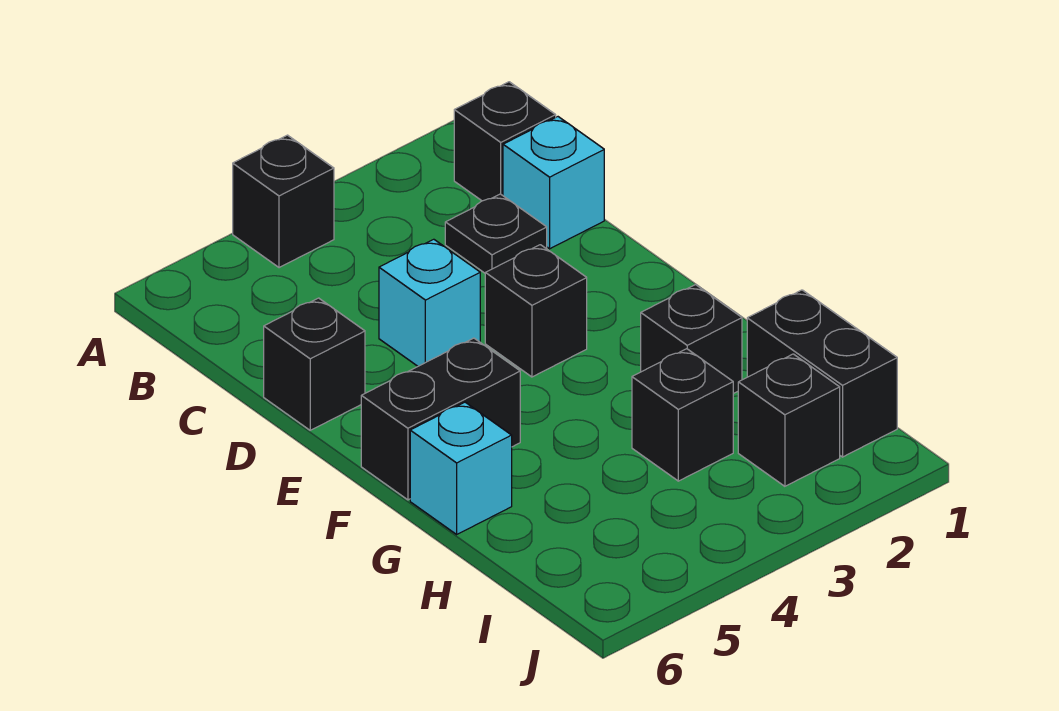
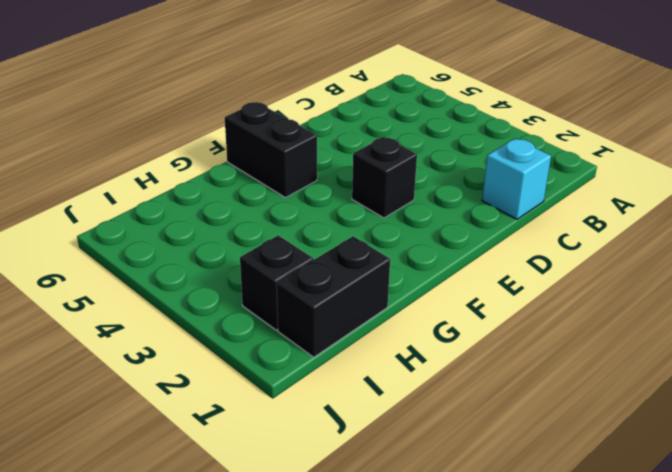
none -> black 1x1 brick [233,135,334,268]
none -> black 1x1 brick [454,82,556,201]
none -> black 1x1 plate [445,194,547,273]

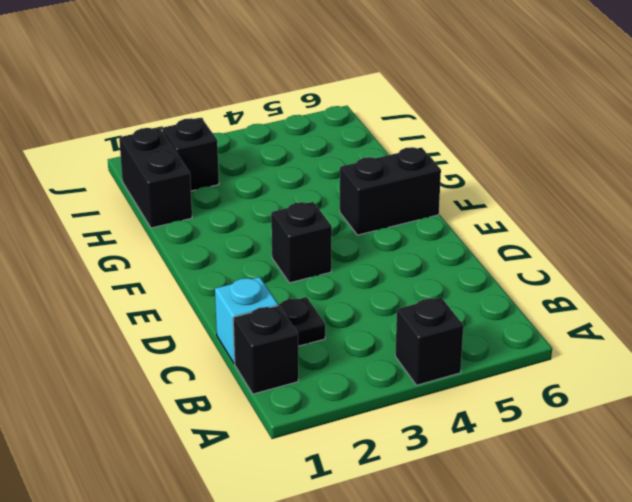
none -> cyan 1x1 brick [379,239,480,366]
none -> black 1x1 brick [264,298,365,430]
none -> black 1x1 brick [641,285,742,394]

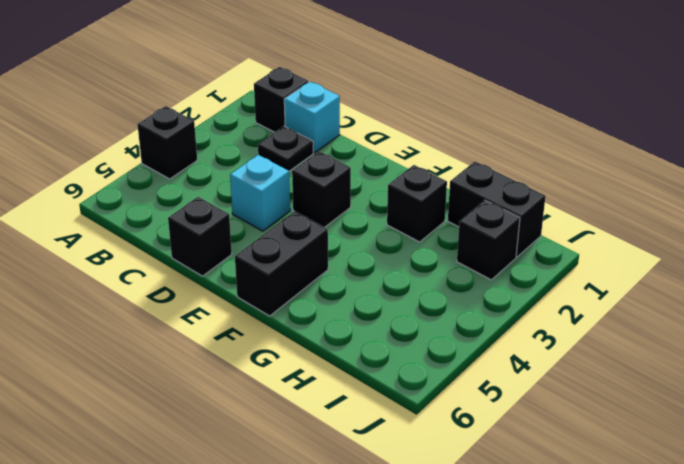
none -> cyan 1x1 brick [410,402,512,534]
none -> black 1x1 brick [632,349,733,481]

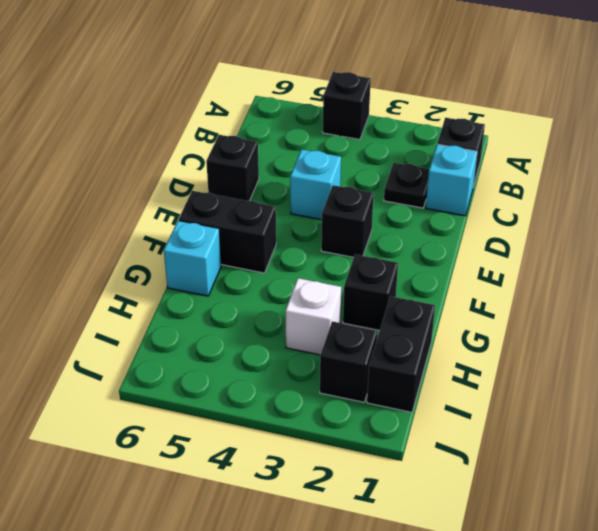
white 1x1 brick [286,278,341,355] -> black 1x1 brick [632,349,733,481]

